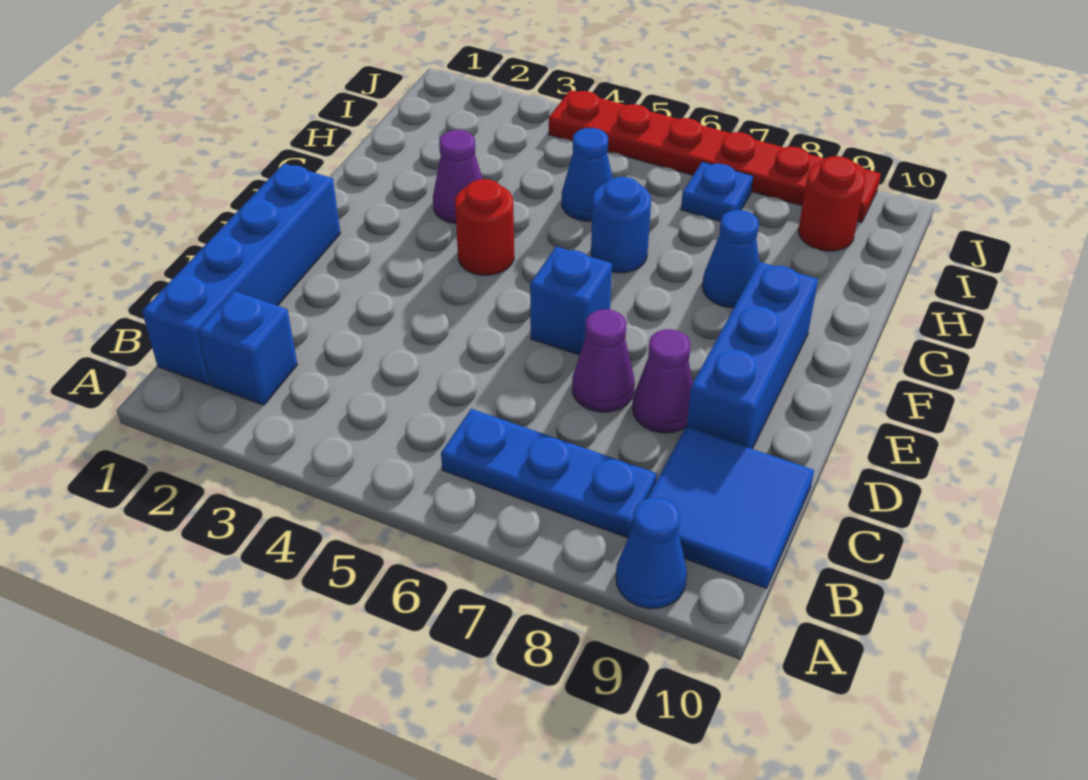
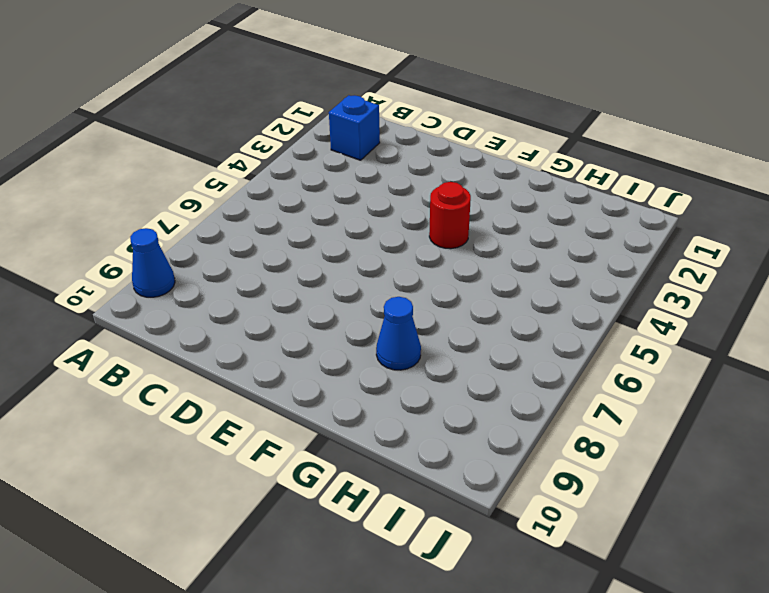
none -> blue 1x4 brick [142,164,340,385]
none -> blue 1x3 plate [441,409,657,538]
none -> blue 2x2 tile [648,427,814,588]

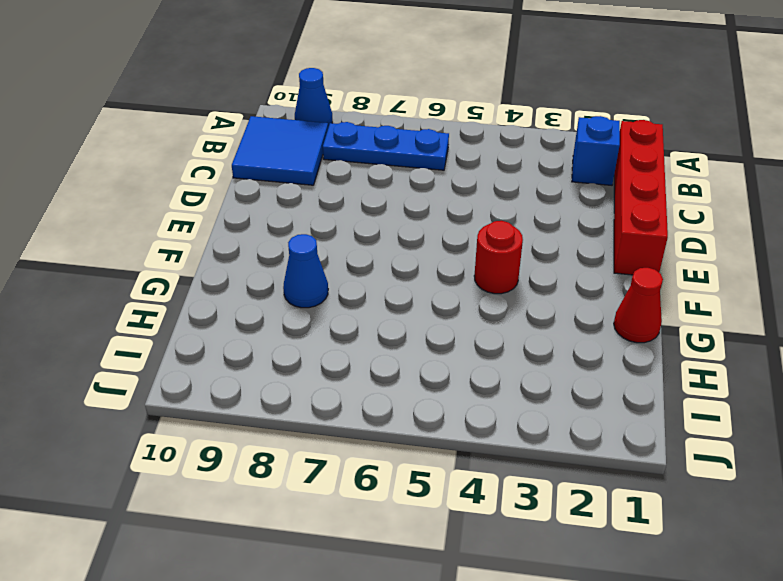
red 1x4 brick [614,120,668,275] -> blue 1x4 brick [142,164,340,385]
red 1x1 cone [614,268,663,343] -> none
none -> purple 1x1 cone [572,309,635,412]
none -> purple 1x1 cone [632,329,693,433]
none -> blue 1x3 brick [687,262,818,449]

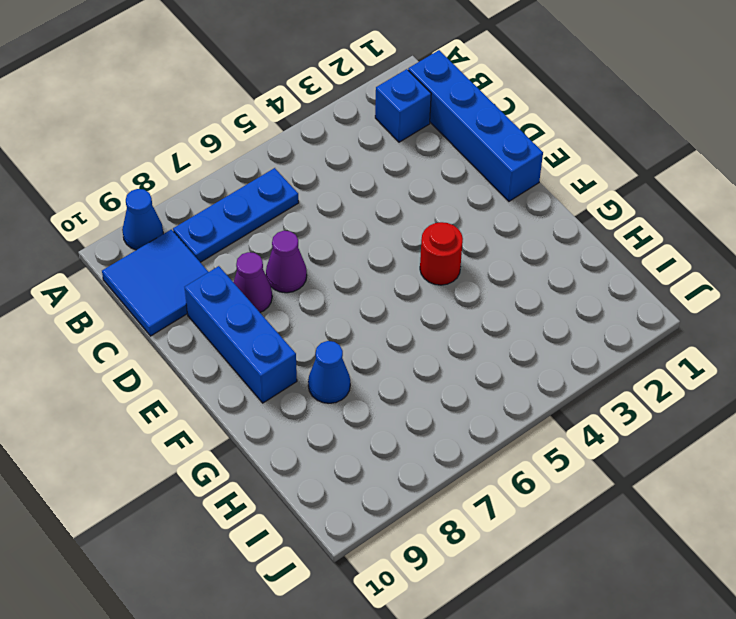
none -> blue 1x1 brick [530,246,612,355]
none -> purple 1x1 cone [433,130,483,223]
none -> blue 1x1 round brick [591,177,651,273]

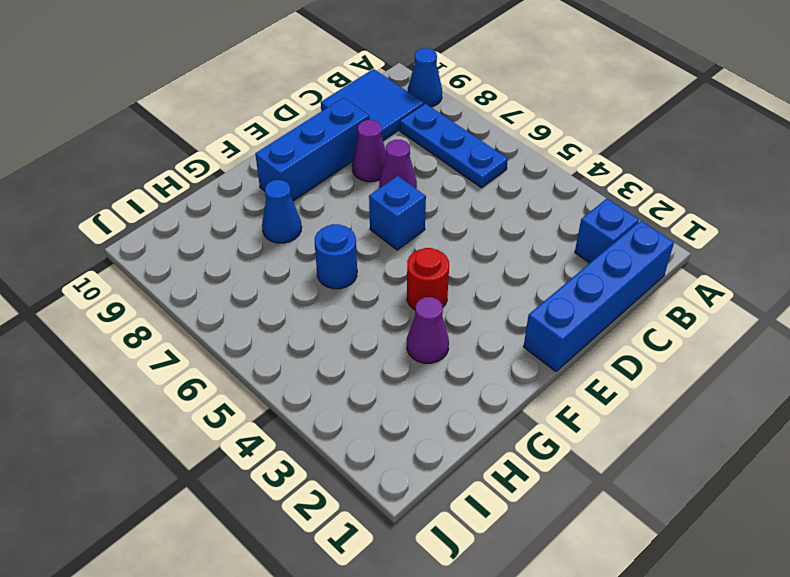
none -> blue 1x1 cone [562,128,613,221]
none -> blue 1x1 plate [681,162,753,221]
none -> red 1x1 round brick [798,156,866,251]

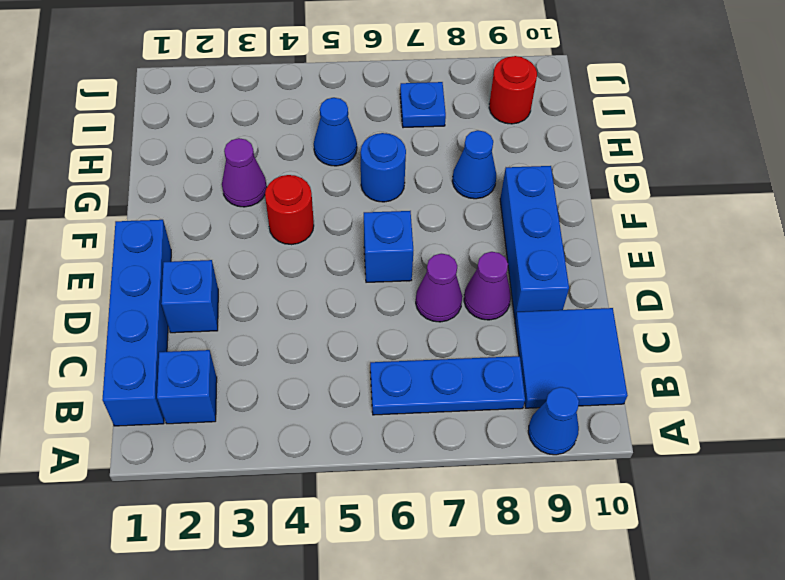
blue 1x1 brick [161,260,218,333] -> none
none -> red 1x6 plate [549,90,881,222]

